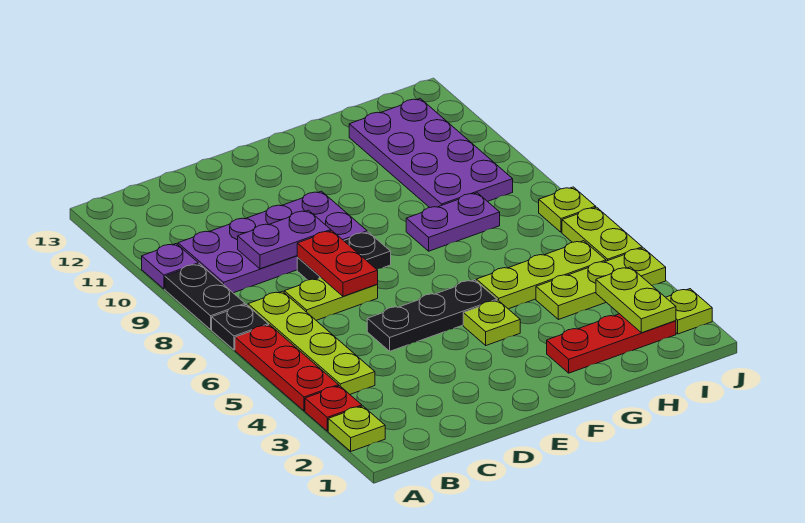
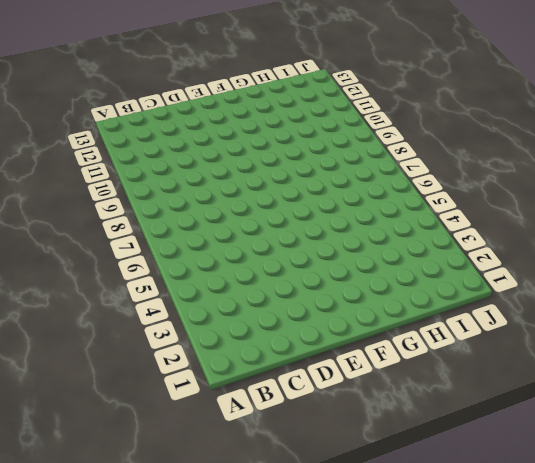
none -> lime 1x1 plate [328,406,385,451]
none -> red 1x1 plate [305,386,362,431]
none -> red 1x3 plate [235,325,339,411]

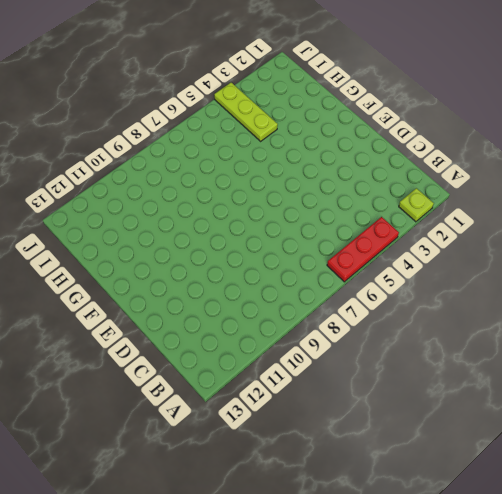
none -> red 1x1 plate [305,386,362,431]
none -> black 1x1 plate [212,305,269,350]
none -> black 1x2 plate [165,264,245,329]

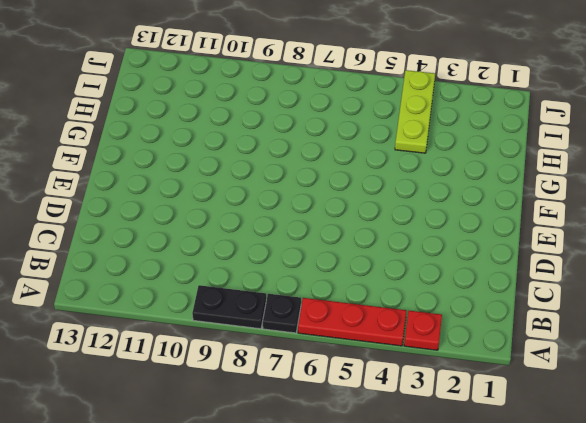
none -> lime 1x1 plate [328,406,385,451]
none -> purple 1x1 plate [142,244,198,289]
none -> lime 1x4 plate [248,291,375,394]

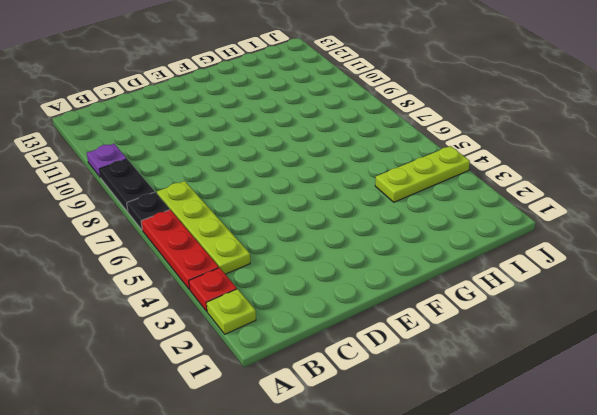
none -> purple 2x4 plate [178,191,367,293]
none -> lime 1x2 plate [284,278,378,321]
none -> black 1x3 plate [367,280,497,351]

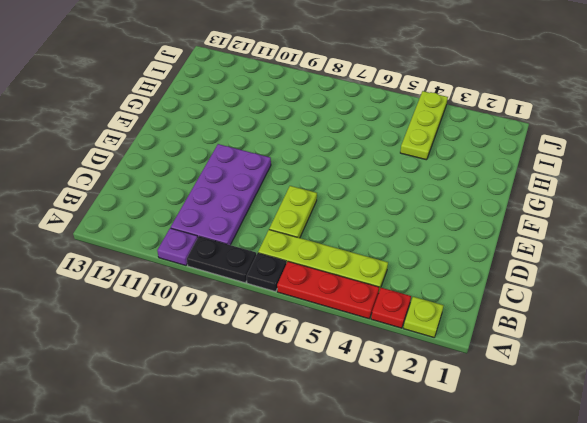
none -> black 1x3 plate [367,280,497,351]
none -> black 1x2 plate [297,232,391,280]
none -> lime 1x1 plate [463,300,520,345]

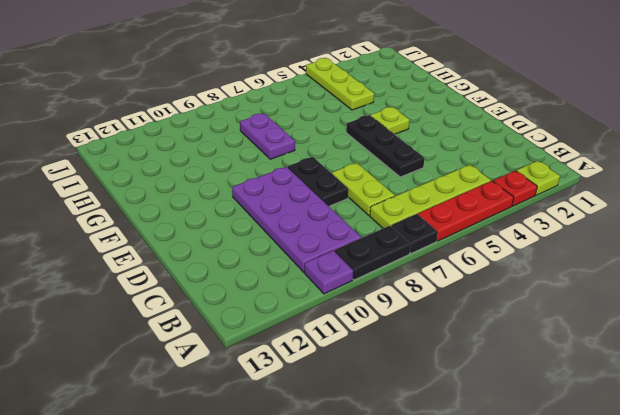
none -> red 1x3 plate [547,314,676,373]
none -> lime 1x3 plate [476,241,606,309]
none -> purple 2x4 plate [349,98,513,208]

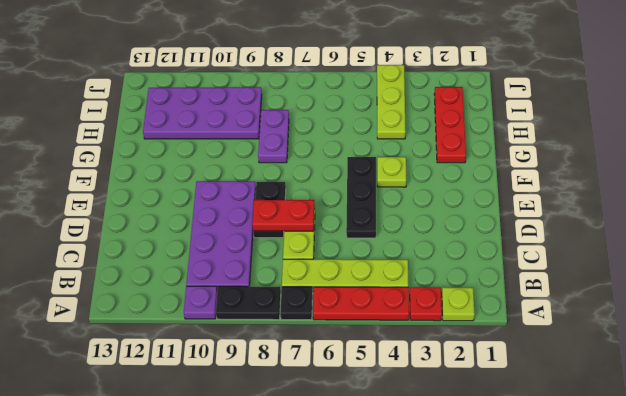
none -> lime 1x3 plate [476,241,606,309]
none -> lime 1x1 plate [666,289,712,334]
none -> lime 1x2 plate [562,207,642,261]

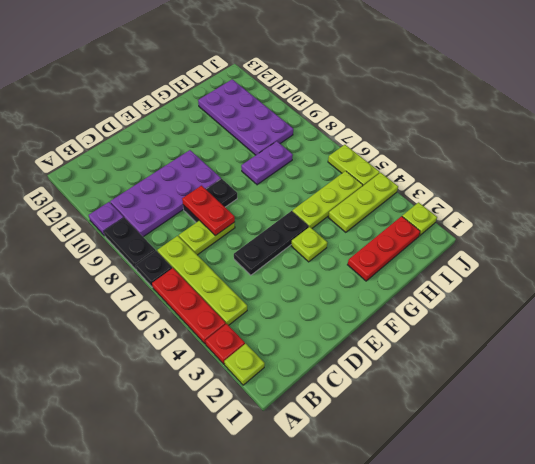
none -> lime 1x1 plate [539,187,596,232]
none -> purple 1x2 plate [238,210,331,269]
none -> lime 1x2 plate [596,267,676,333]

